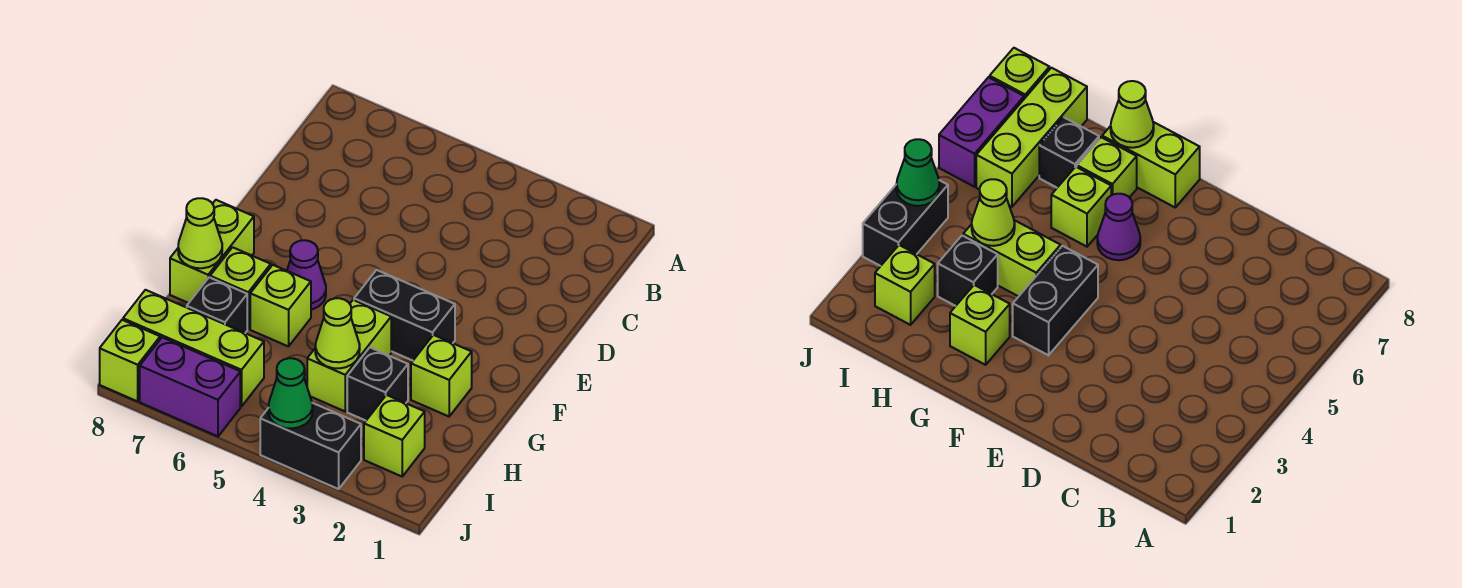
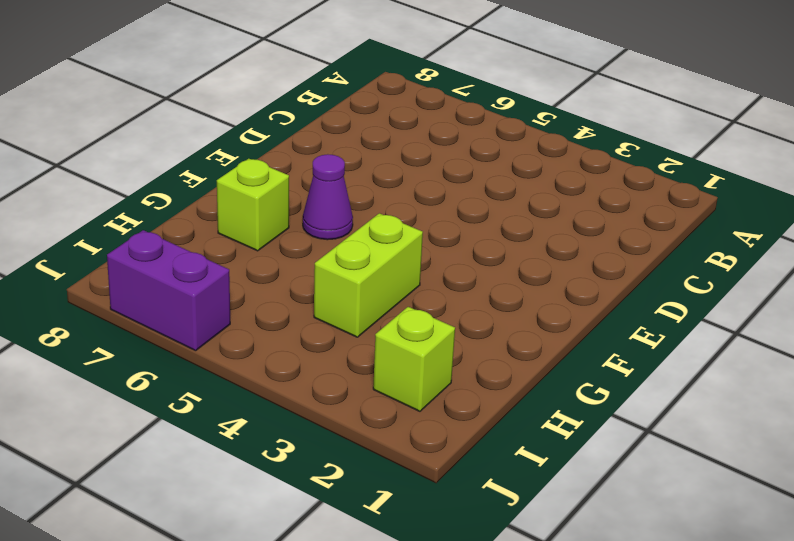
none -> black 1x2 brick [354,270,455,361]
none -> lime 1x2 brick [170,200,254,303]
none -> lime 1x1 brick [411,335,472,416]

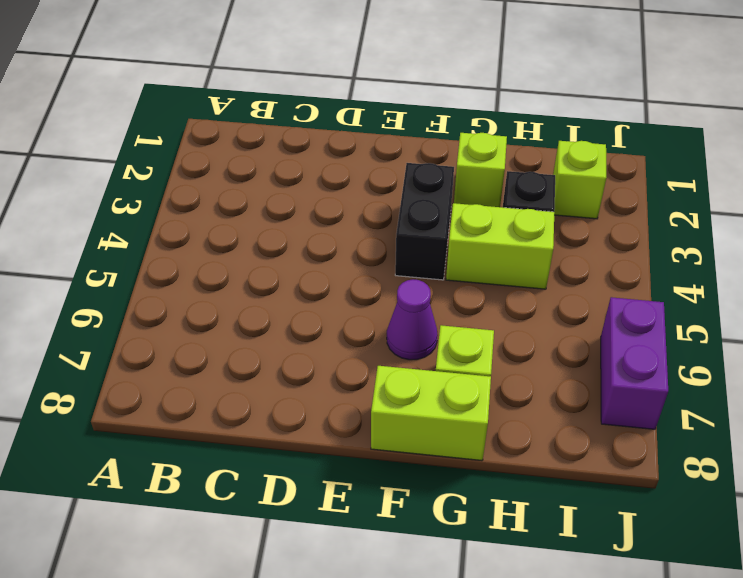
none -> lime 1x1 brick [250,265,311,347]
none -> black 1x1 brick [187,277,247,333]
none -> lime 1x3 brick [123,290,264,407]

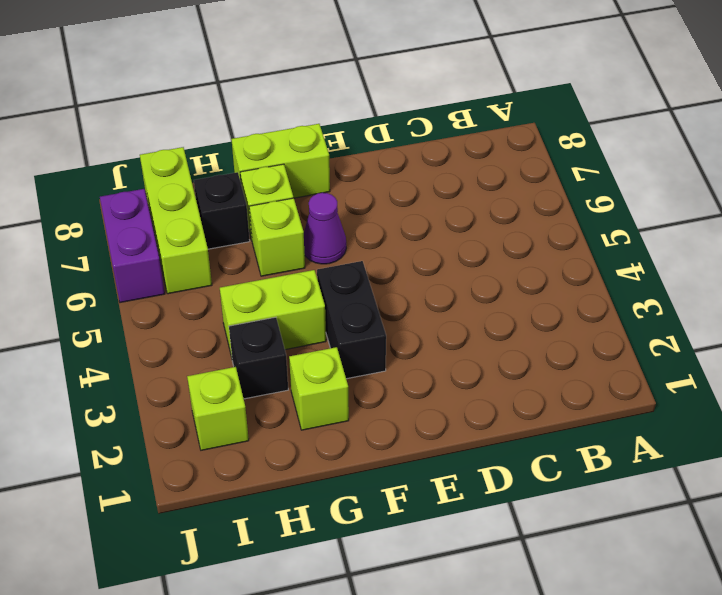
none -> black 1x2 brick [260,403,361,489]
none -> lime 1x1 brick [100,320,160,401]
none -> lime 1x1 cone [178,198,222,268]

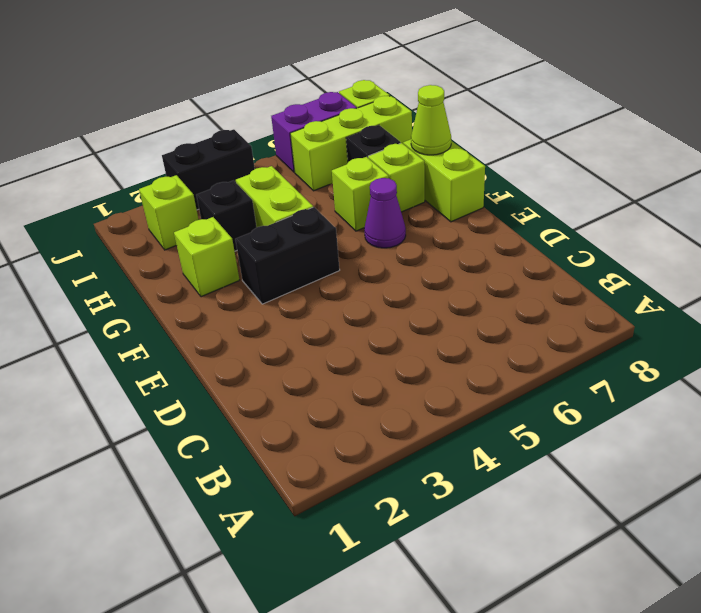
none -> lime 1x1 cone [315,298,360,368]
none -> green 1x1 cone [269,358,313,428]

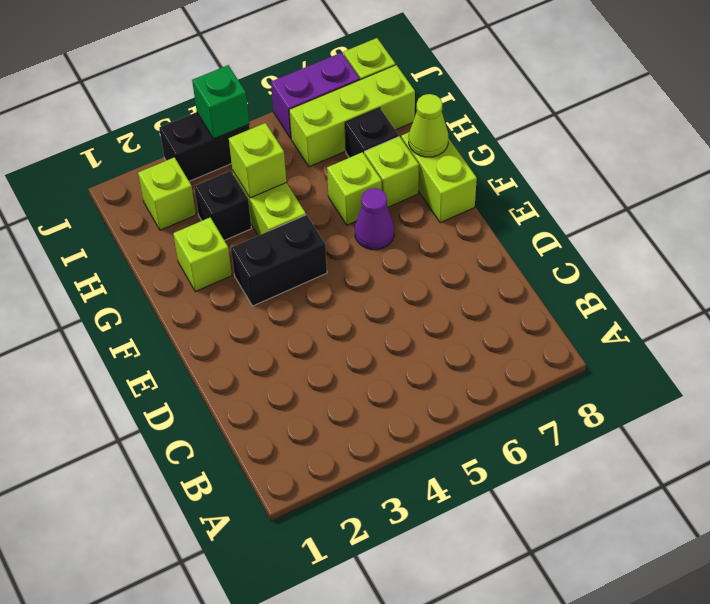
lime 1x1 brick [229,123,286,198] -> lime 1x1 cone [315,298,360,368]
green 1x1 brick [192,65,249,139] -> green 1x1 cone [269,358,313,428]

